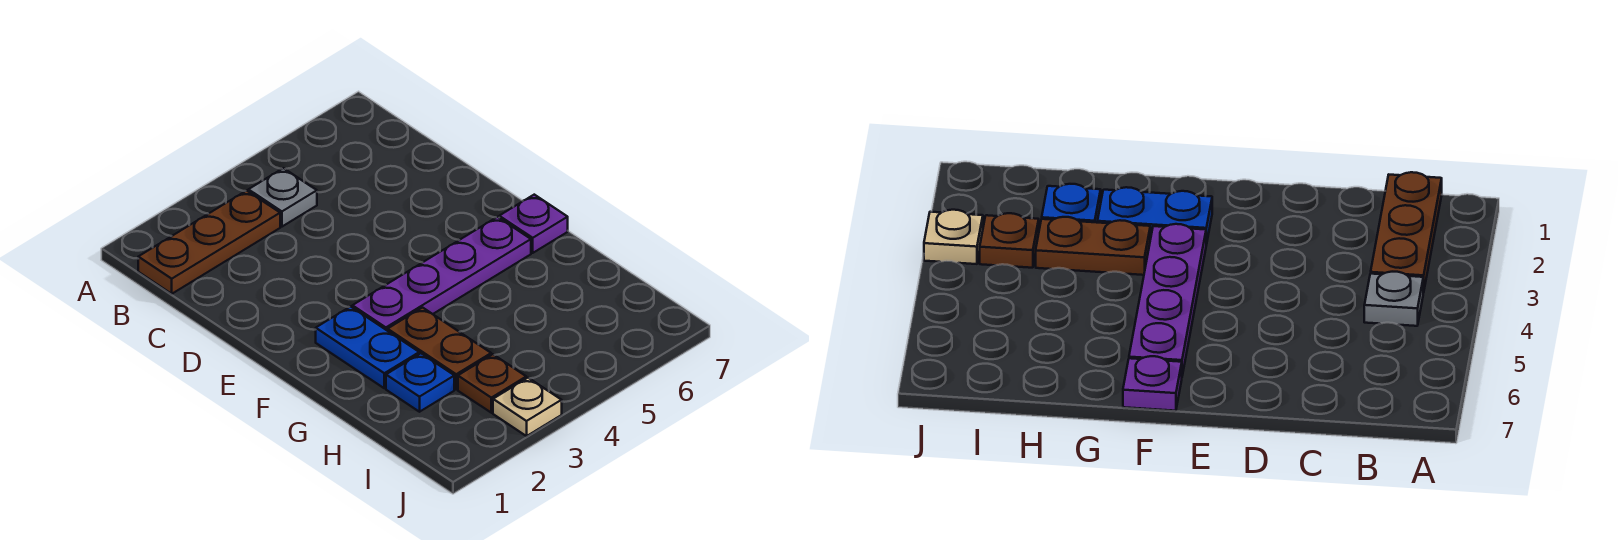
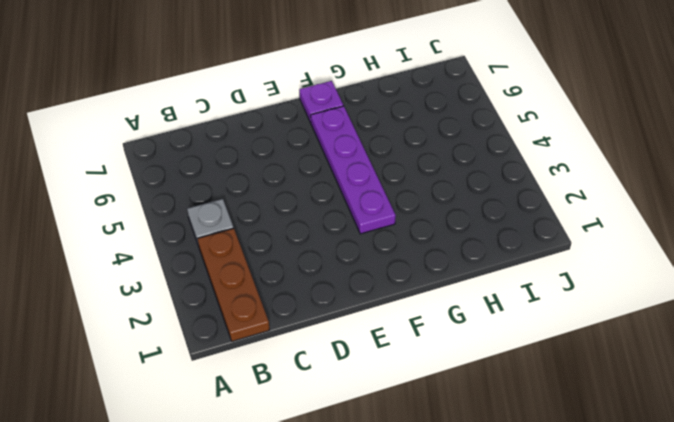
none -> blue 1x2 plate [316,307,419,388]
none -> brown 1x2 plate [388,308,491,389]

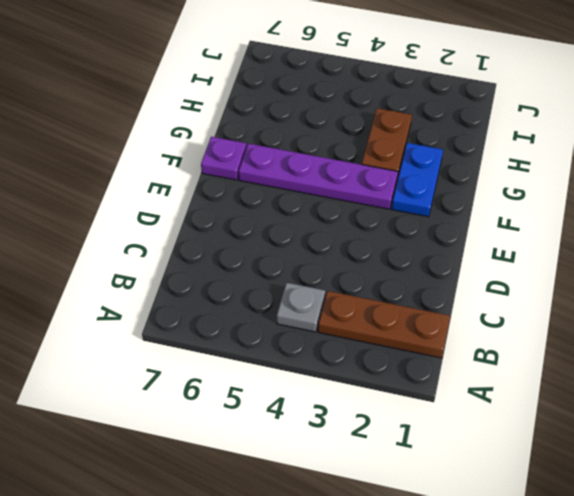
none -> blue 1x1 plate [386,353,454,412]
none -> brown 1x1 plate [458,354,526,413]

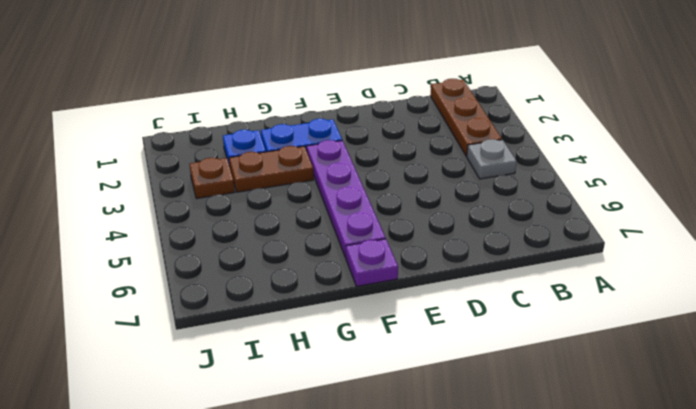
none -> tan 1x1 plate [493,378,562,436]

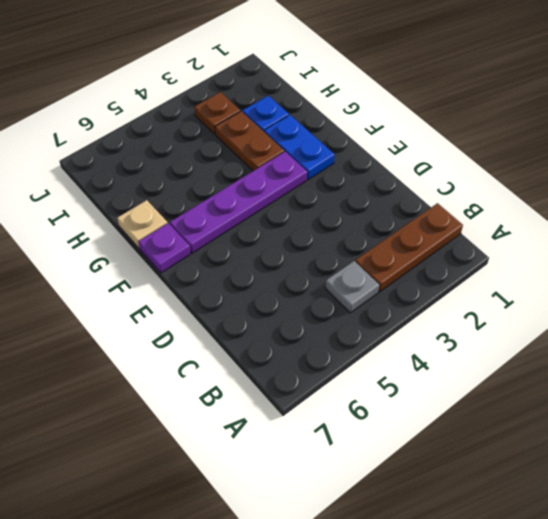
tan 1x1 plate [117,200,167,249] -> tan 1x1 plate moved to [493,378,562,436]

